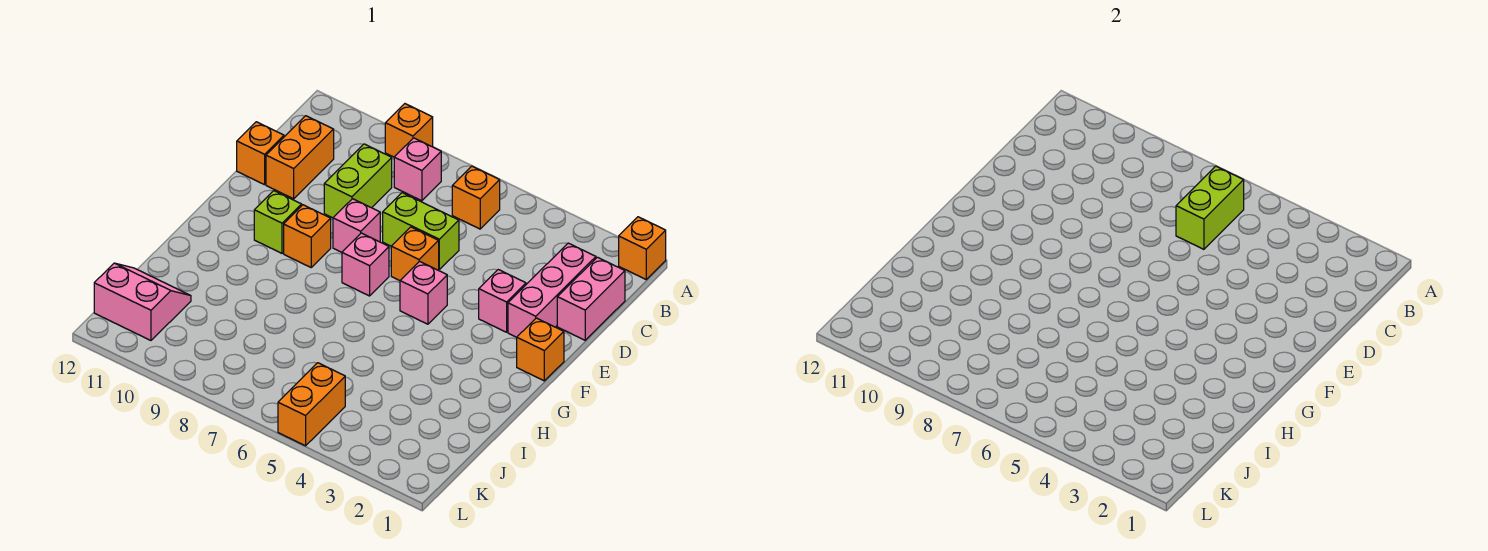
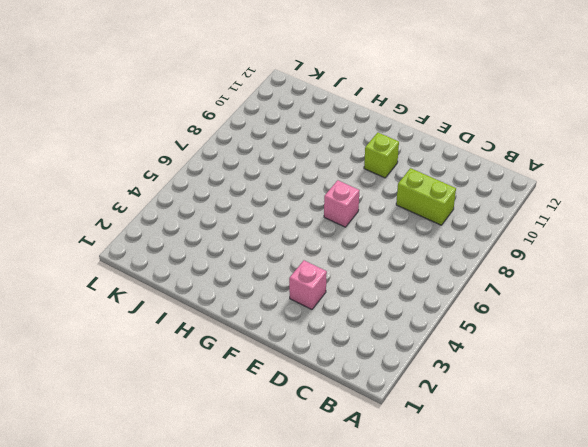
none -> orange 1x1 brick [619,217,666,279]
none -> orange 1x1 brick [385,104,433,157]
none -> orange 1x1 brick [452,166,500,229]

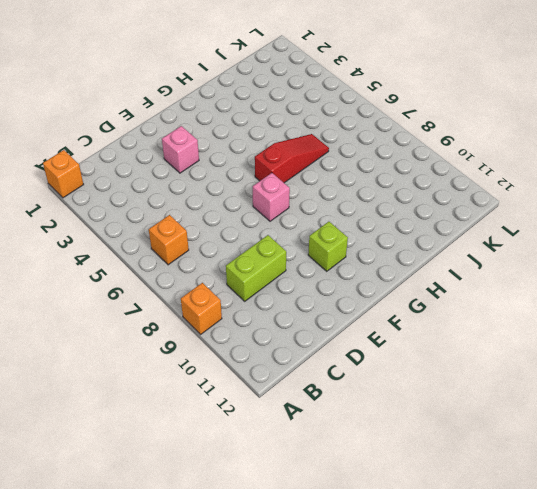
red 1x3 slope [255,134,329,183] -> none
none -> pink 1x1 brick [394,138,441,201]
none -> pink 1x2 brick [557,257,625,340]
none -> pink 1x3 brick [508,243,596,337]

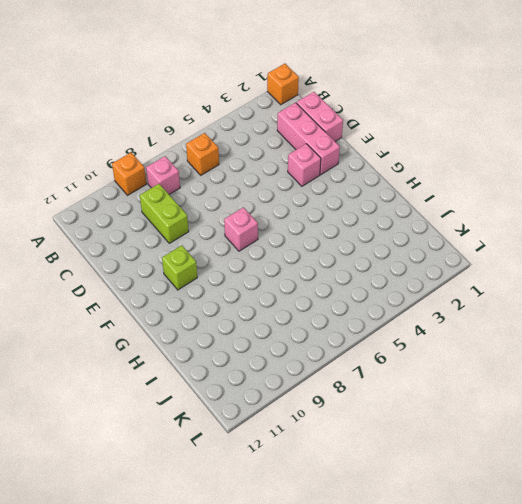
none -> orange 1x2 brick [266,116,334,199]
none -> lime 1x2 brick [383,193,459,269]
none -> orange 1x1 brick [237,122,284,185]

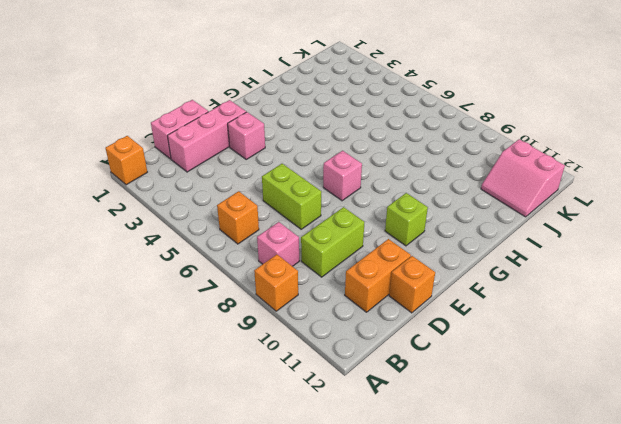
none -> orange 1x1 brick [391,227,439,281]
none -> pink 1x1 brick [333,199,380,252]
none -> orange 1x1 brick [517,318,564,381]

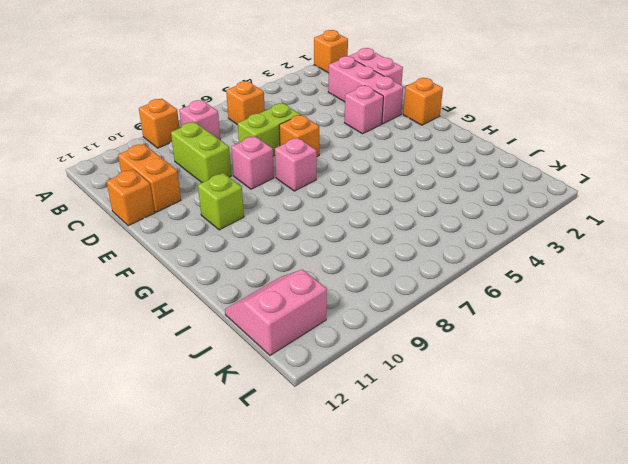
none -> pink 1x1 brick [400,261,447,324]
none -> orange 1x1 brick [284,205,331,267]
none -> orange 1x2 brick [278,363,345,446]

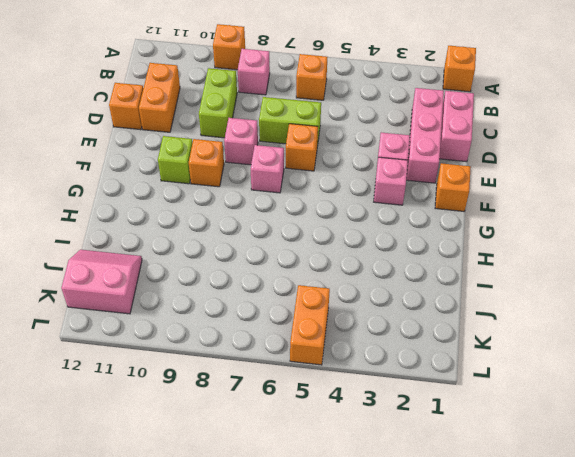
pink 1x1 brick [374,157,408,205] -> pink 1x1 brick moved to [400,261,447,324]
none -> lime 1x2 brick [1176,166,1244,249]

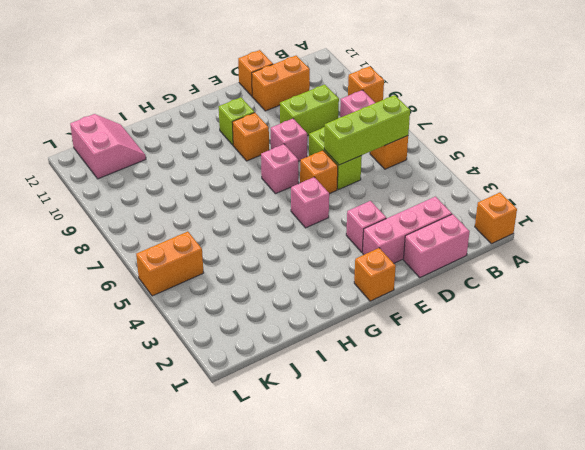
lime 1x3 brick [324,95,410,165] -> lime 1x2 brick [1176,166,1244,249]

